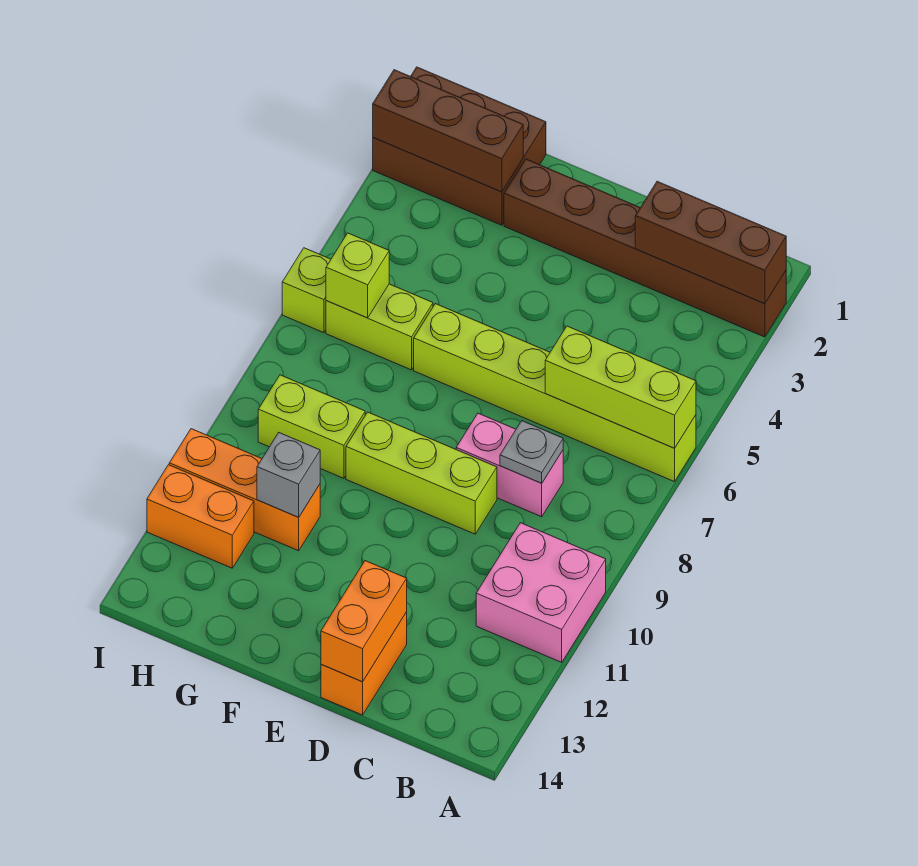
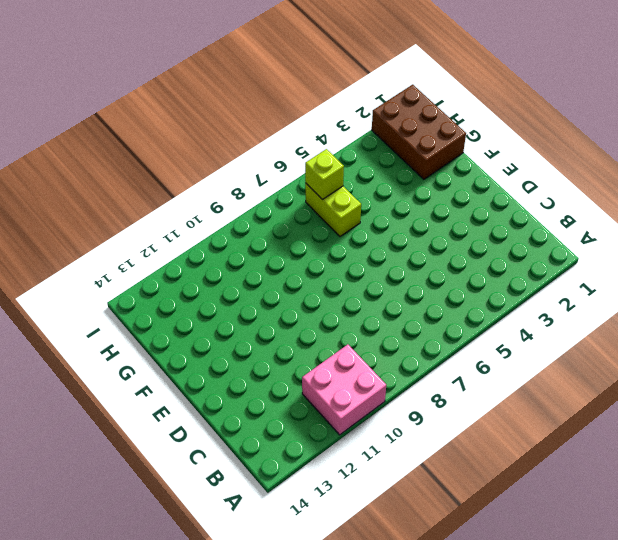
none -> brown 1x6 brick [504,159,786,337]
none -> lime 1x6 brick [414,304,696,482]
none -> pink 1x2 brick [456,413,563,517]

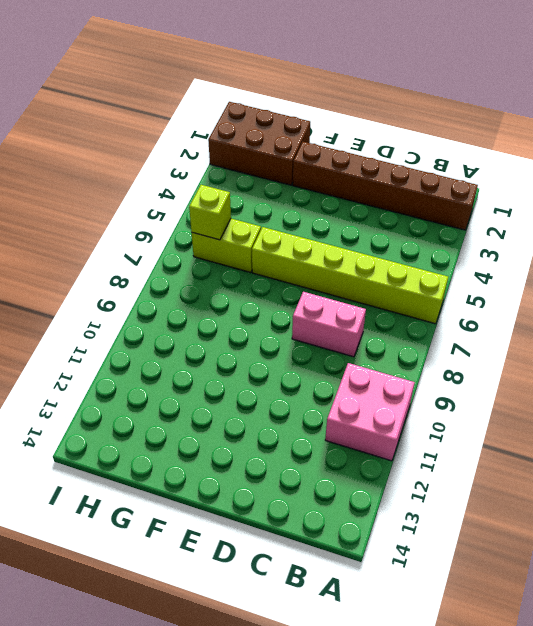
none -> lime 1x3 brick [346,412,497,534]
none -> orange 1x2 brick [321,612,407,715]
none -> lime 1x2 brick [258,375,365,478]

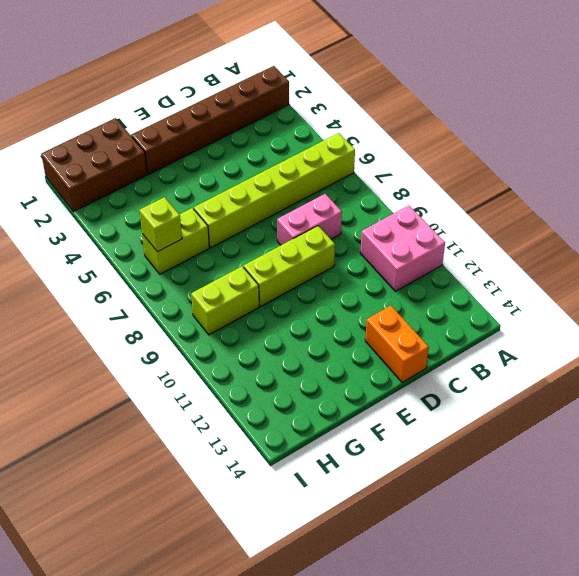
none -> orange 1x3 brick [169,429,320,551]
none -> orange 1x2 brick [147,465,254,568]
none -> lime 1x1 brick [282,248,331,333]

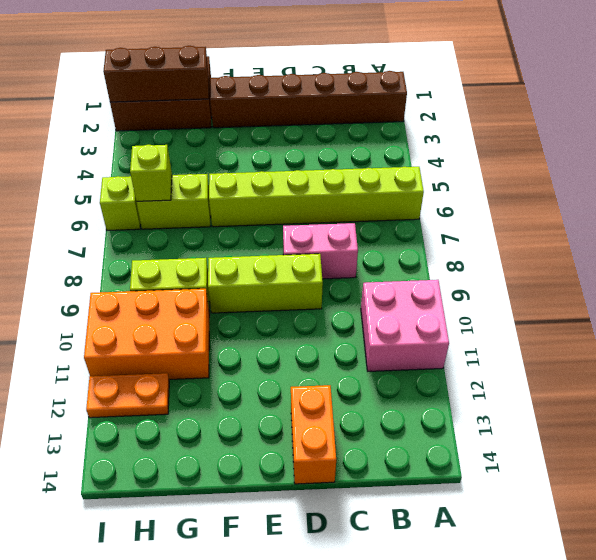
orange 2x3 brick [84,289,210,379] -> orange 1x3 brick [169,429,320,551]
orange 1x2 plate [86,373,169,418] -> orange 1x2 brick [147,465,254,568]
none -> brown 1x3 brick [635,181,786,304]
none -> lime 1x3 brick [545,326,696,448]
none -> grey 1x1 plate [500,421,563,483]

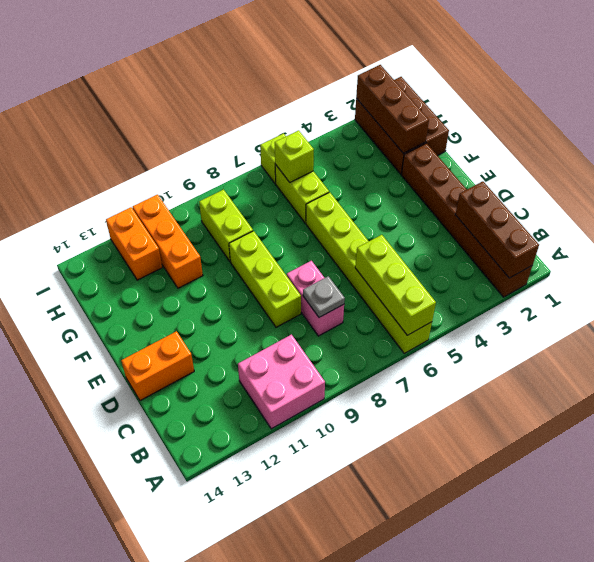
none -> orange 1x2 brick [321,561,407,682]
none -> grey 1x1 brick [257,433,320,517]

